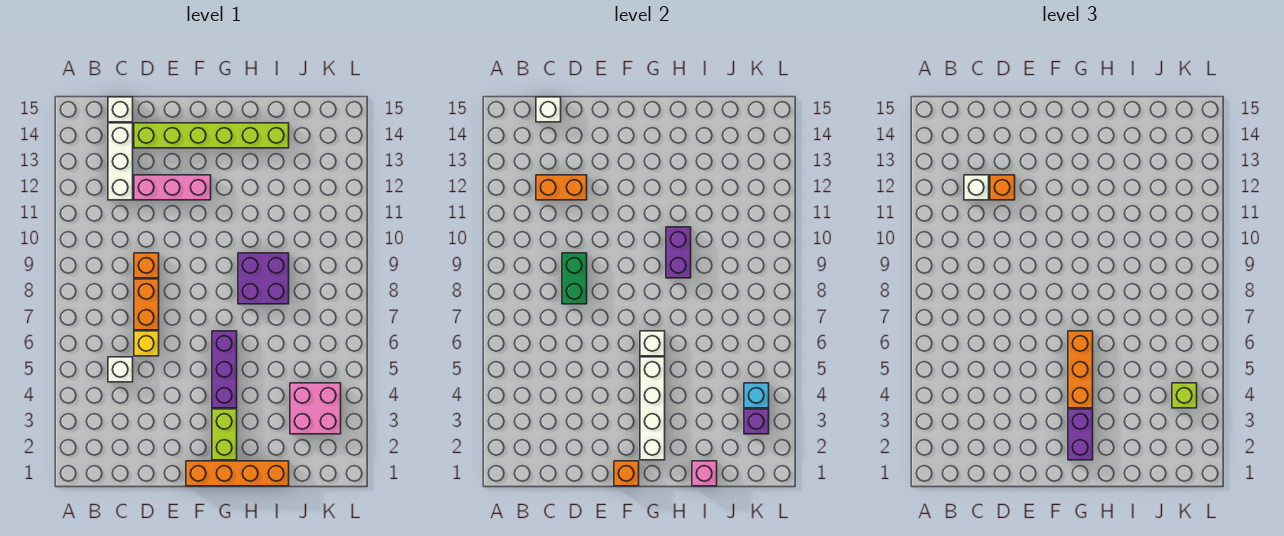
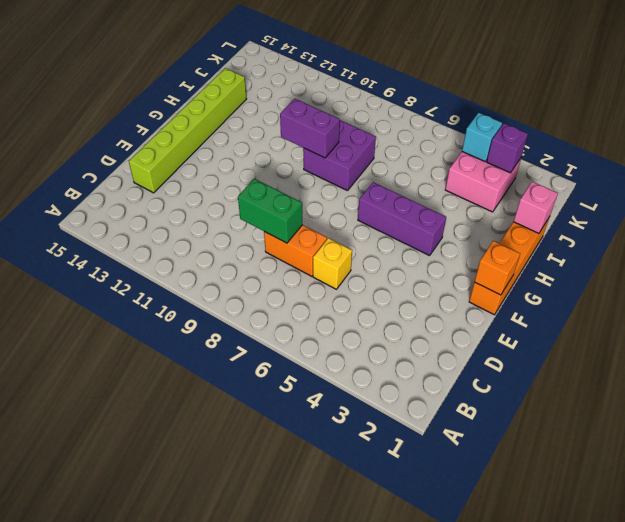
none -> white 1x1 brick [108,357,133,382]
none -> white 1x3 brick [108,123,133,200]
none -> white 1x1 brick [108,97,133,122]

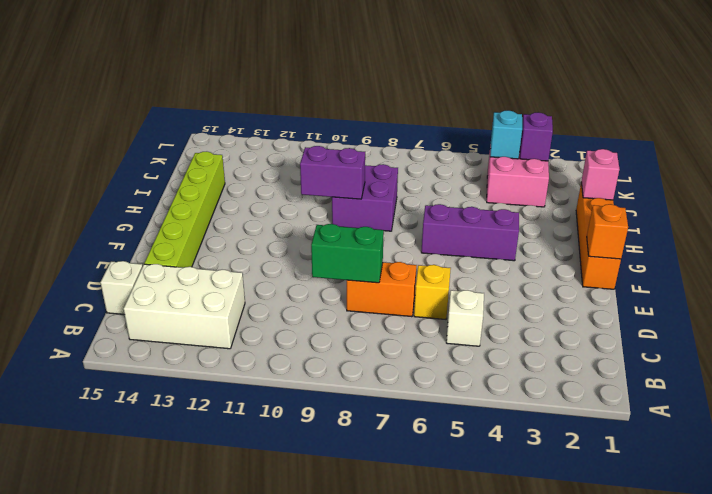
white 2x3 brick [124,264,245,349] -> white 1x3 brick [108,123,133,200]
none -> orange 1x1 brick [134,253,159,278]
none -> pink 1x3 brick [134,175,211,200]
none -> lime 1x2 brick [212,409,237,460]

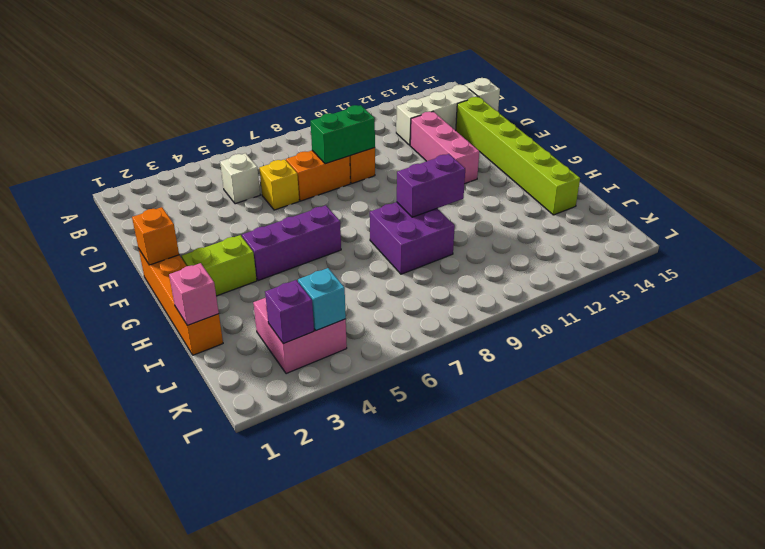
none -> orange 1x2 brick [536,175,587,200]
none -> white 1x1 brick [536,97,561,122]
none -> white 1x4 brick [640,357,665,460]

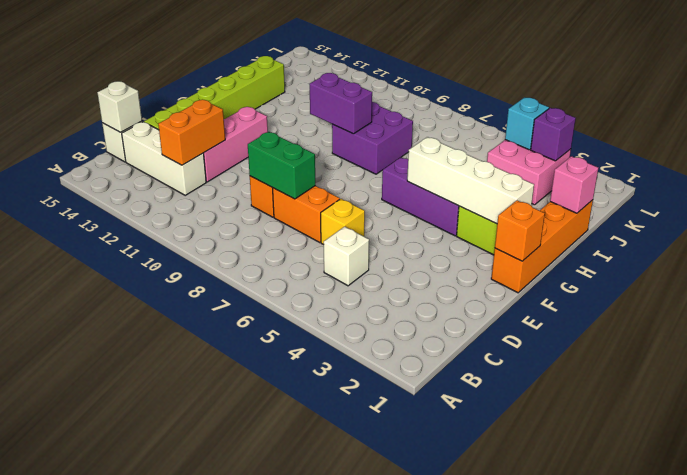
none -> white 1x1 brick [640,331,665,356]
none -> white 1x1 brick [964,175,989,200]
none -> orange 1x1 brick [990,175,1015,200]

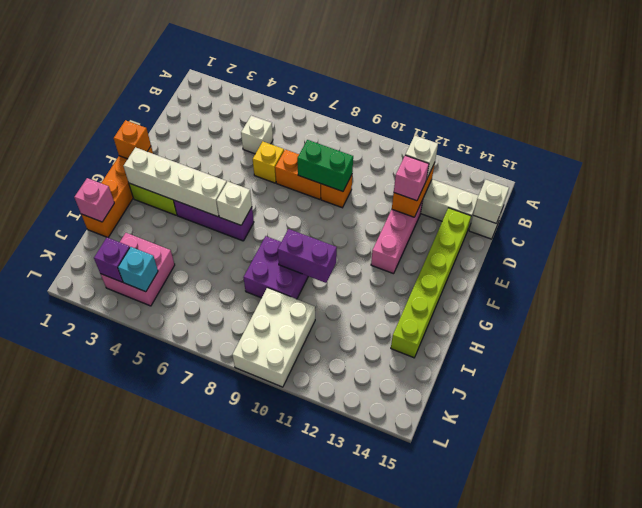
pink 1x1 brick [394,155,429,201] -> orange 1x1 brick [990,175,1015,200]
white 2x3 brick [232,288,315,387] -> none
none -> purple 1x2 brick [1068,409,1093,460]
none -> orange 1x3 brick [1068,331,1093,408]
none -> lime 1x1 brick [1172,383,1197,408]

